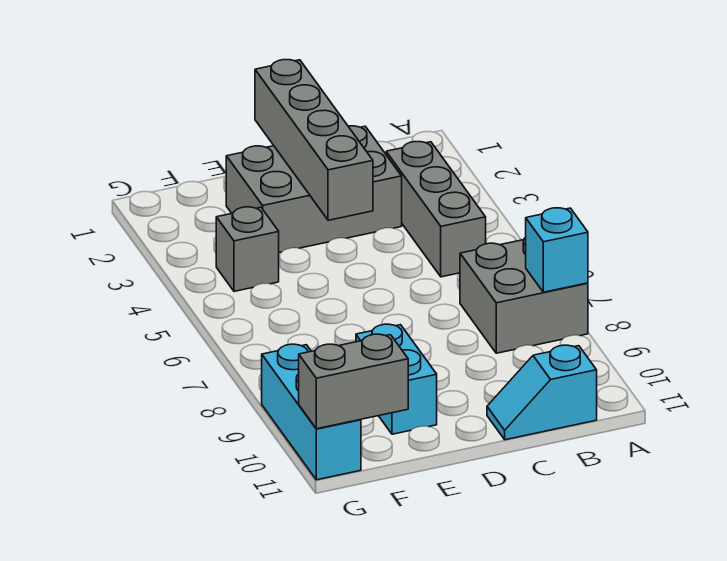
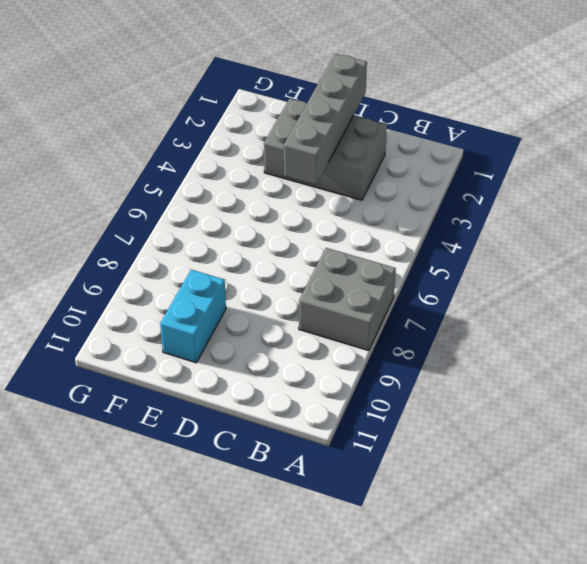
none -> grey 1x3 brick [386,142,486,277]
none -> cyan 1x2 slope [487,345,597,440]

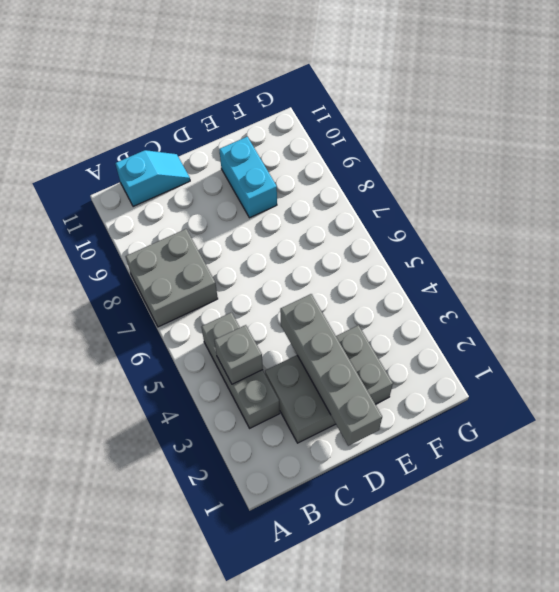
grey 1x1 brick [214,325,263,384] -> grey 1x1 brick moved to [216,207,279,291]
none -> cyan 1x3 brick [262,344,361,480]
none -> cyan 1x1 brick [526,208,588,292]

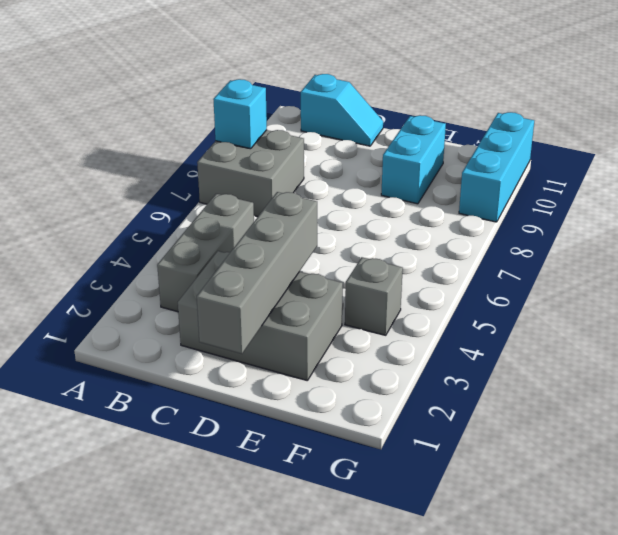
none -> grey 1x2 brick [299,334,408,429]

